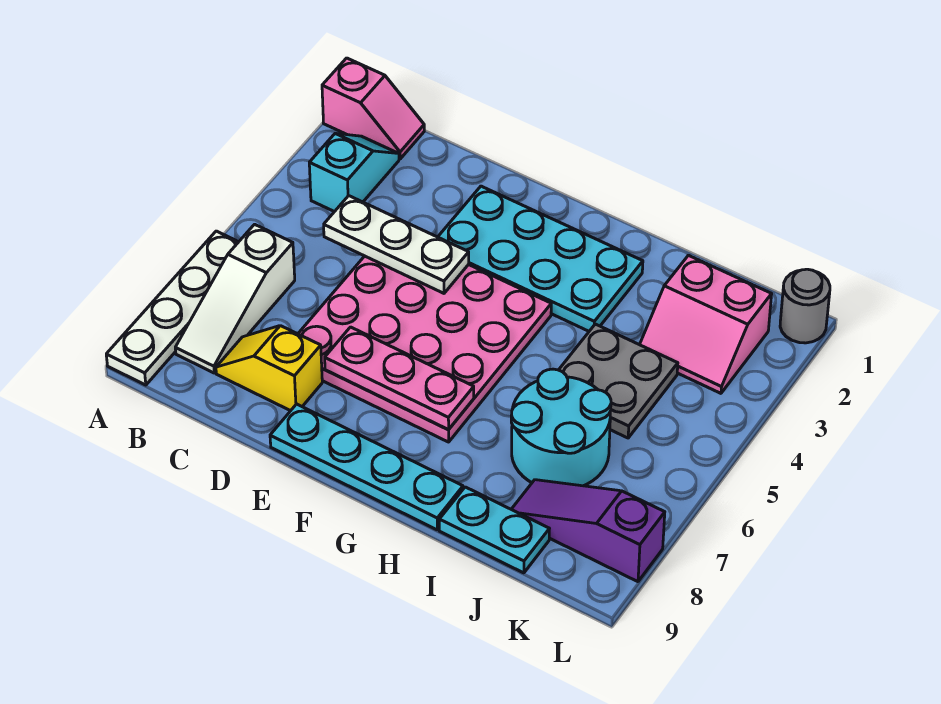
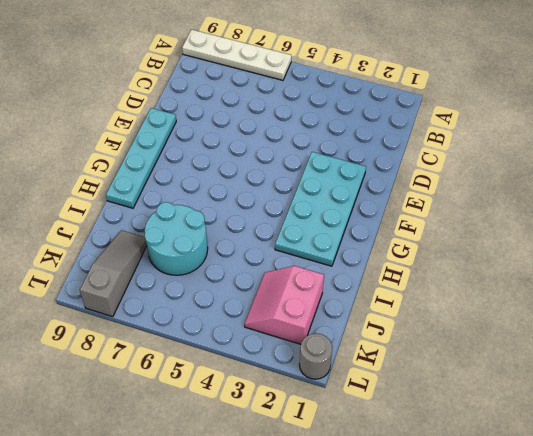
grey 1x3 slope [80,230,147,317] -> purple 1x3 slope [511,480,665,582]
none -> pink 1x2 slope [322,58,424,159]
none -> cyan 1x2 slope [309,133,399,212]
none -> white 1x3 slope [175,224,295,373]

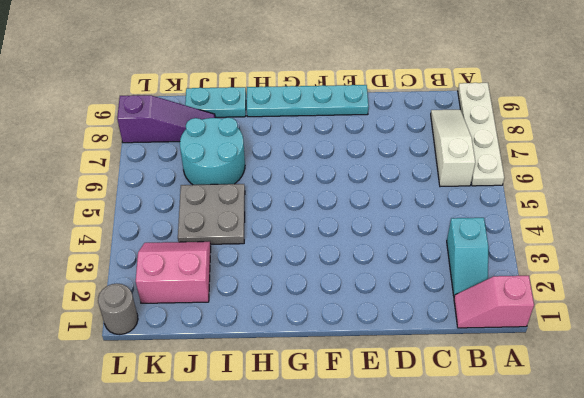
none -> yellow 1x2 slope [216,326,322,411]
none -> pink 4x4 plate [298,256,551,442]
none -> cyan 2x4 plate [438,186,643,331]

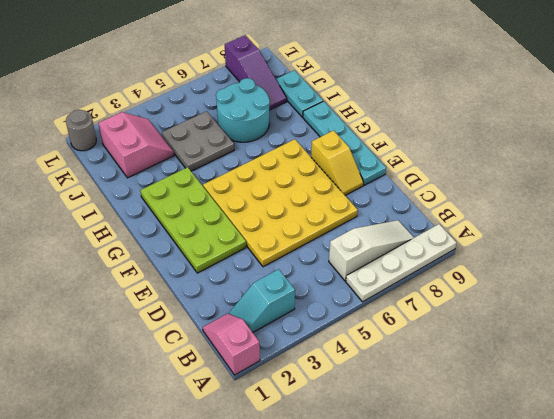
yellow 4x4 plate [203,139,358,267] -> pink 4x4 plate [298,256,551,442]
lime 2x4 plate [140,167,246,273] -> cyan 2x4 plate [438,186,643,331]
yellow 1x2 slope [311,131,364,195] -> yellow 1x2 slope moved to [216,326,322,411]
none -> white 1x3 plate [324,196,469,293]
none -> pink 1x3 plate [325,327,474,430]

